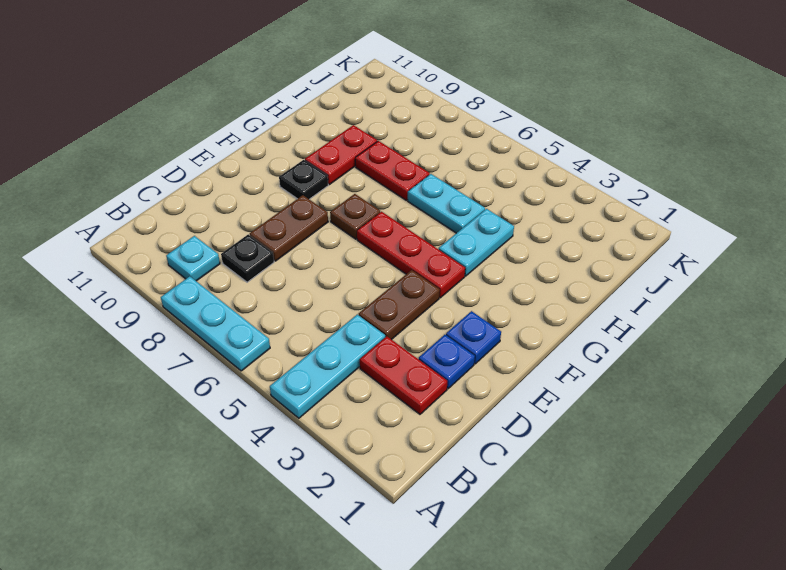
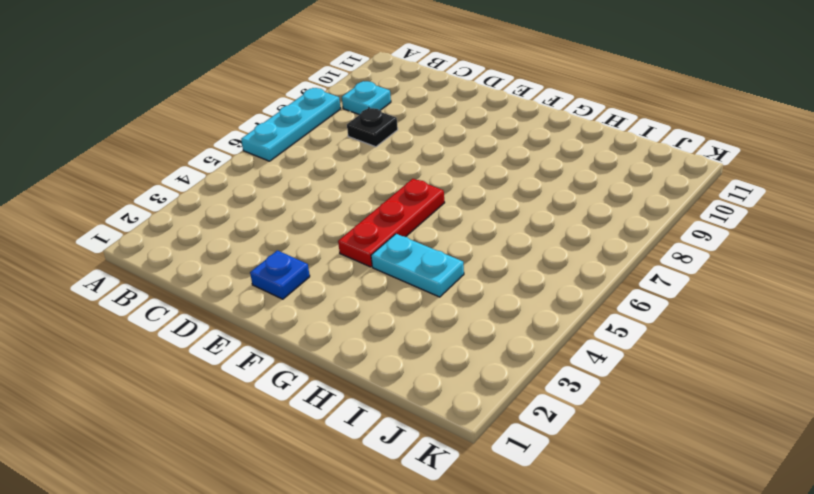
none -> cyan 1x3 plate [270,315,385,418]
none -> red 1x2 plate [360,336,447,414]
none -> blue 1x1 plate [419,335,475,389]

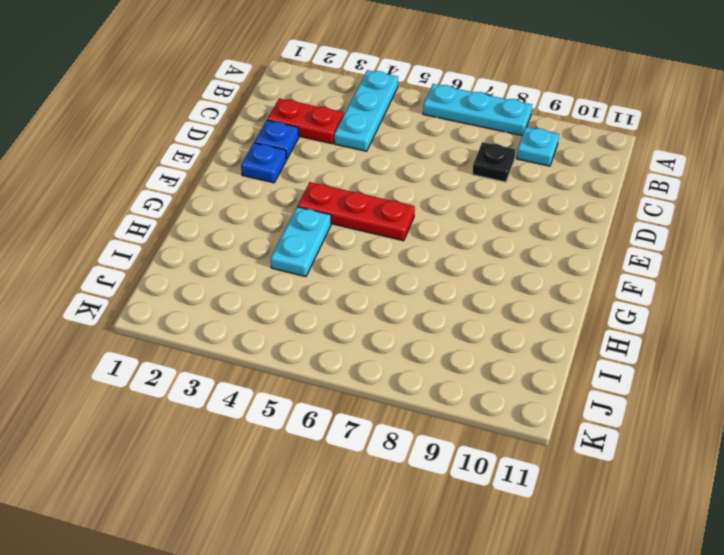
none -> brown 1x2 plate [359,270,440,340]
none -> brown 1x2 plate [250,195,328,261]
none -> brown 1x1 plate [330,194,380,239]

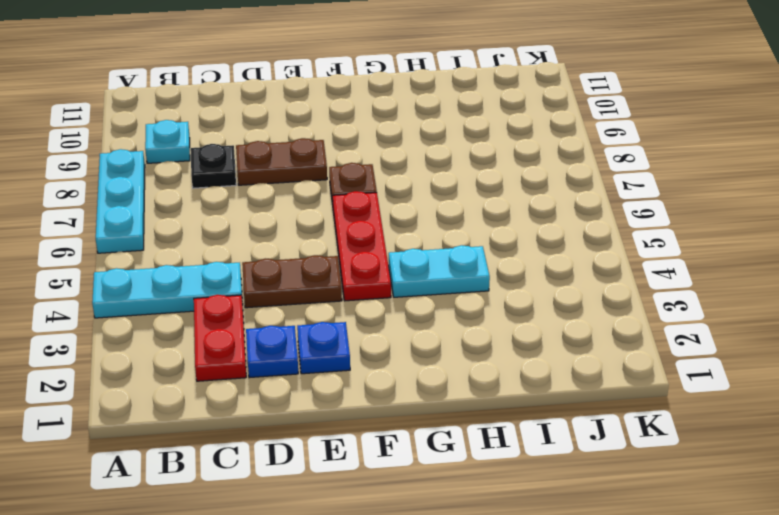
none -> black 1x1 plate [279,160,328,199]
none -> red 1x2 plate [305,125,377,185]
none -> cyan 1x2 plate [408,174,485,233]

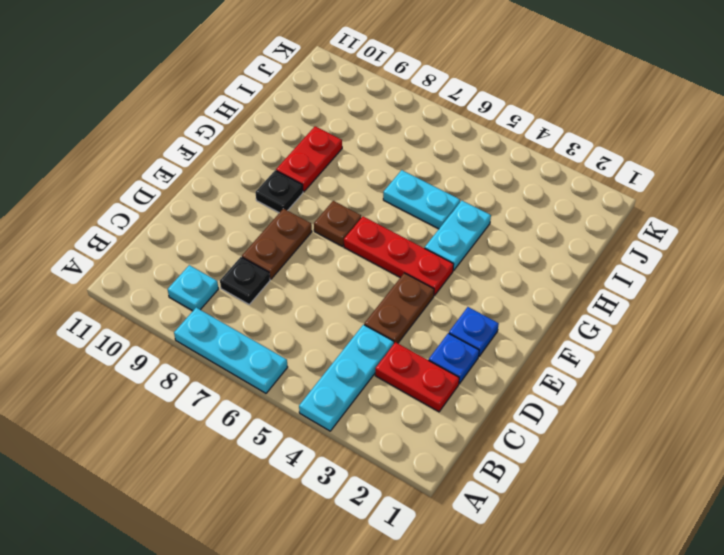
none -> red 1x2 plate [355,141,430,200]

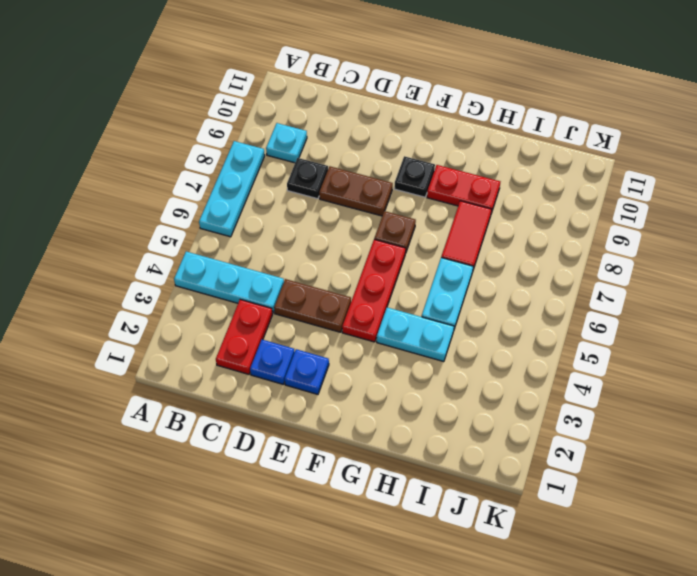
red 1x2 tile [441,201,492,269] -> red 1x2 plate [355,141,430,200]

